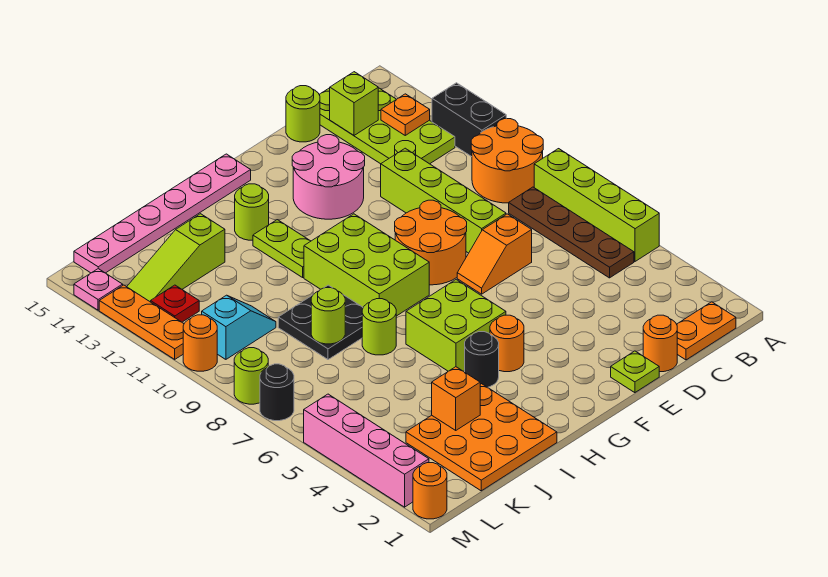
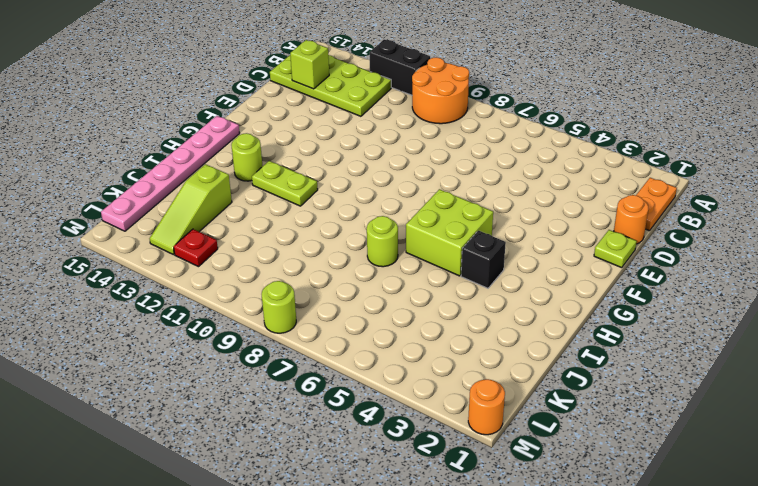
black 1x1 brick [461,231,506,288] -> black 1x1 round brick [465,332,499,387]
none -> lime 1x4 brick [534,149,659,261]
none -> brown 1x4 plate [509,187,634,278]
none -> orange 1x2 slope [457,214,532,294]
none -> lime 1x4 brick [381,148,506,253]

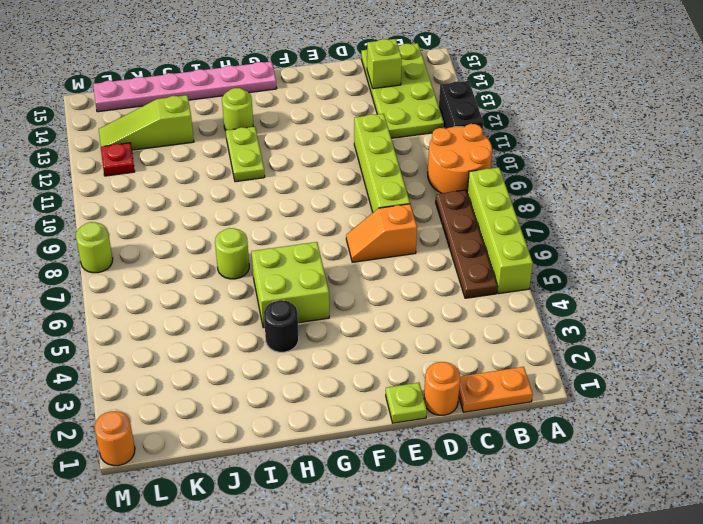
none -> lime 1x1 round brick [286,86,320,142]
none -> orange 2x2 round brick [395,200,467,285]
none -> pink 2x2 round brick [292,135,365,219]
none -> orange 1x1 round brick [490,315,524,372]

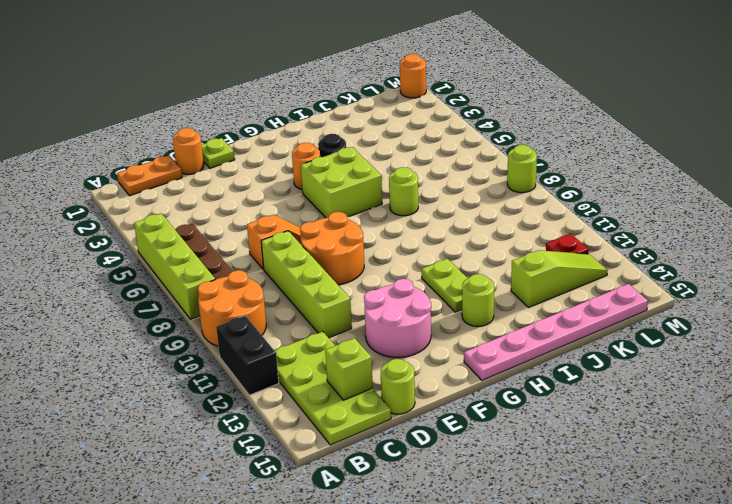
none -> lime 2x3 brick [304,214,429,316]
none -> orange 3x3 plate [406,384,557,491]
none -> black 2x2 plate [278,285,363,360]
none -> cyan 1x2 slope [202,295,276,359]

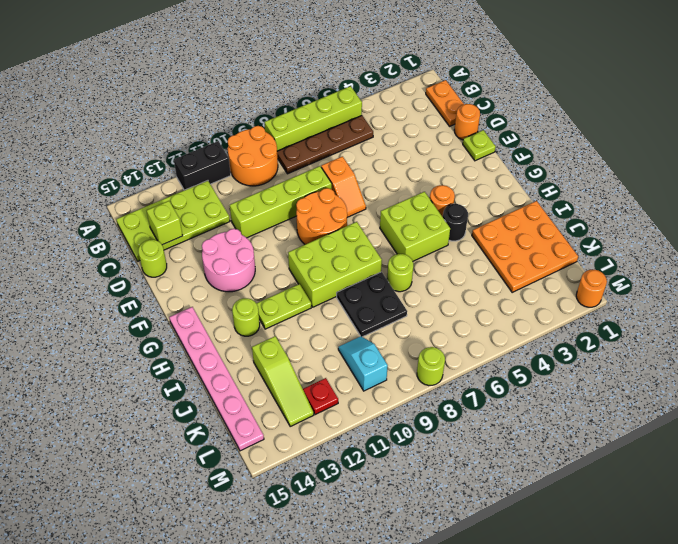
none -> pink 1x4 brick [304,394,429,507]
none -> black 1x1 round brick [260,364,294,421]
none -> orange 1x1 round brick [183,315,217,371]
none -> orange 1x3 plate [99,285,184,359]

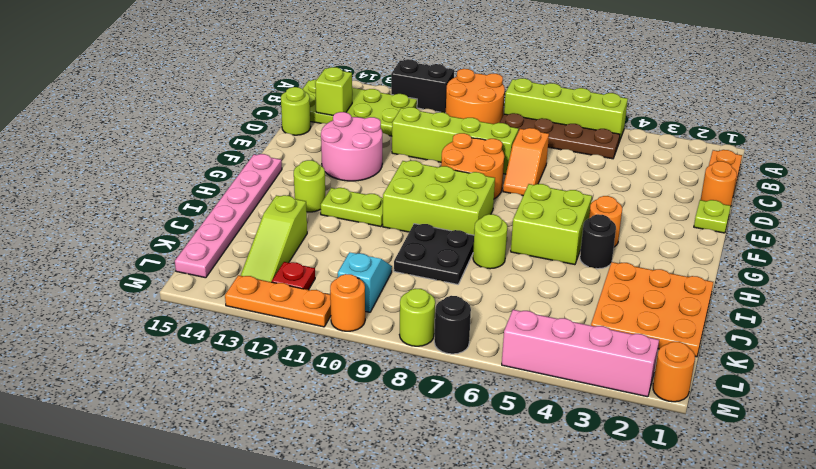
none -> pink 1x1 plate [74,269,123,310]
none -> orange 1x1 plate [381,94,430,135]
none -> orange 1x1 brick [432,367,480,430]
none -> lime 1x1 round brick [311,288,345,344]

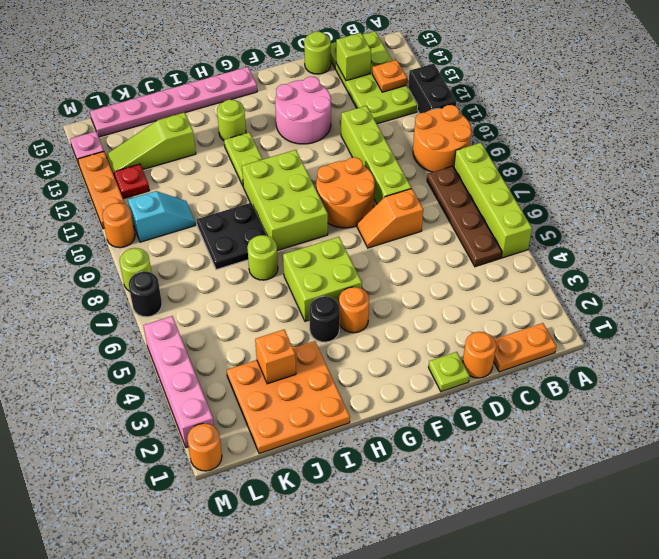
none -> lime 1x1 round brick [311,288,345,344]

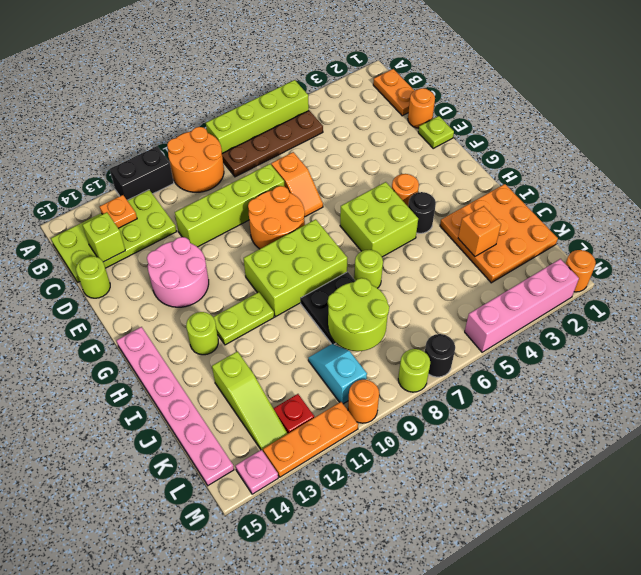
lime 2x2 round brick [328,278,389,351] -> lime 1x1 round brick [311,288,345,344]

